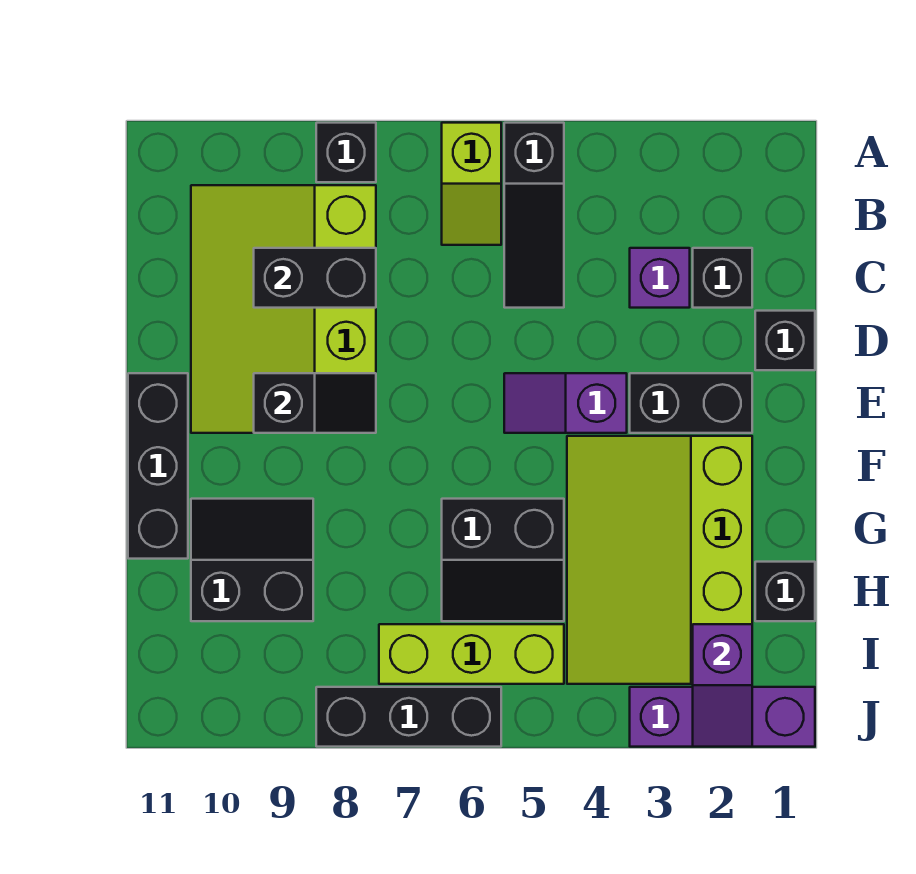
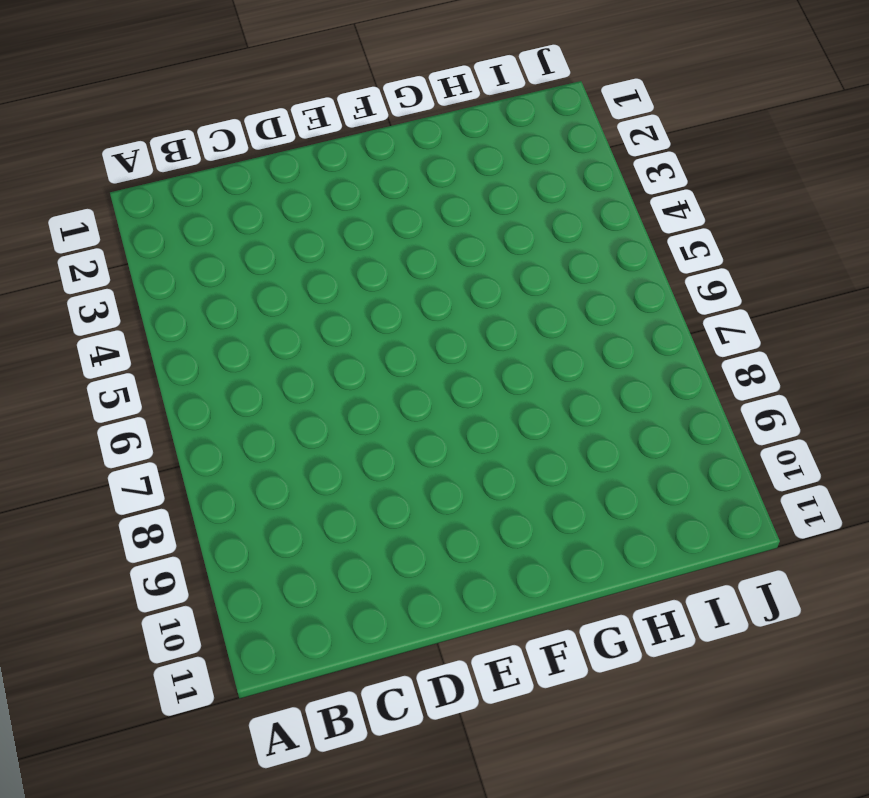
none -> black 1x3 slope [504,123,564,308]
none -> lime 1x2 slope [442,123,501,245]
none -> black 1x1 brick [316,123,376,182]

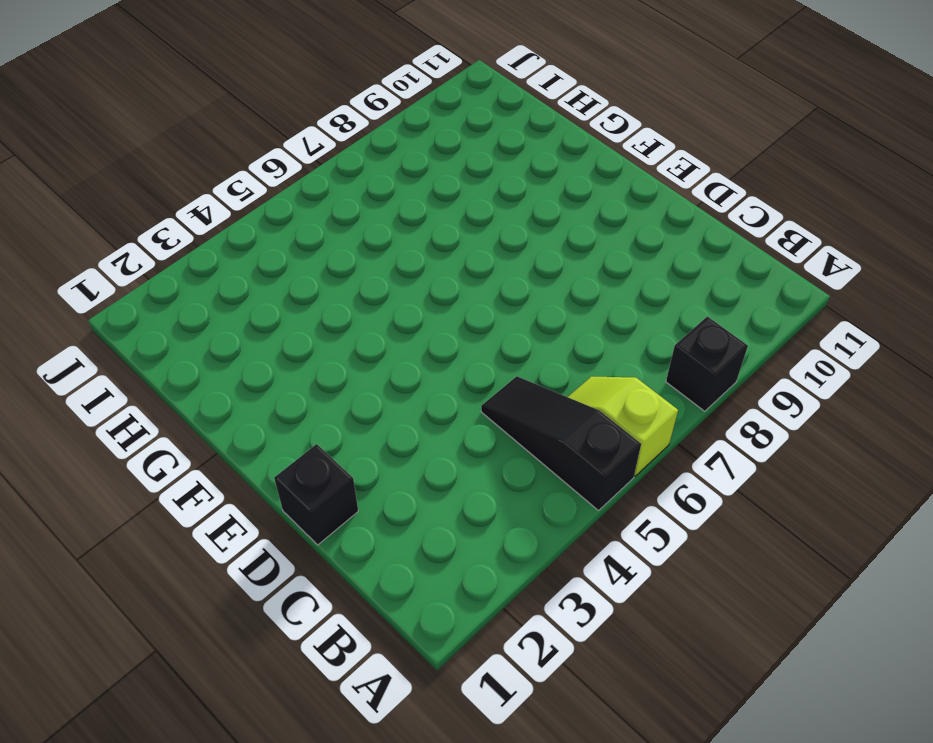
none -> lime 3x4 slope [191,185,376,433]
none -> black 1x1 brick [693,248,752,308]
none -> purple 1x1 brick [630,248,690,308]

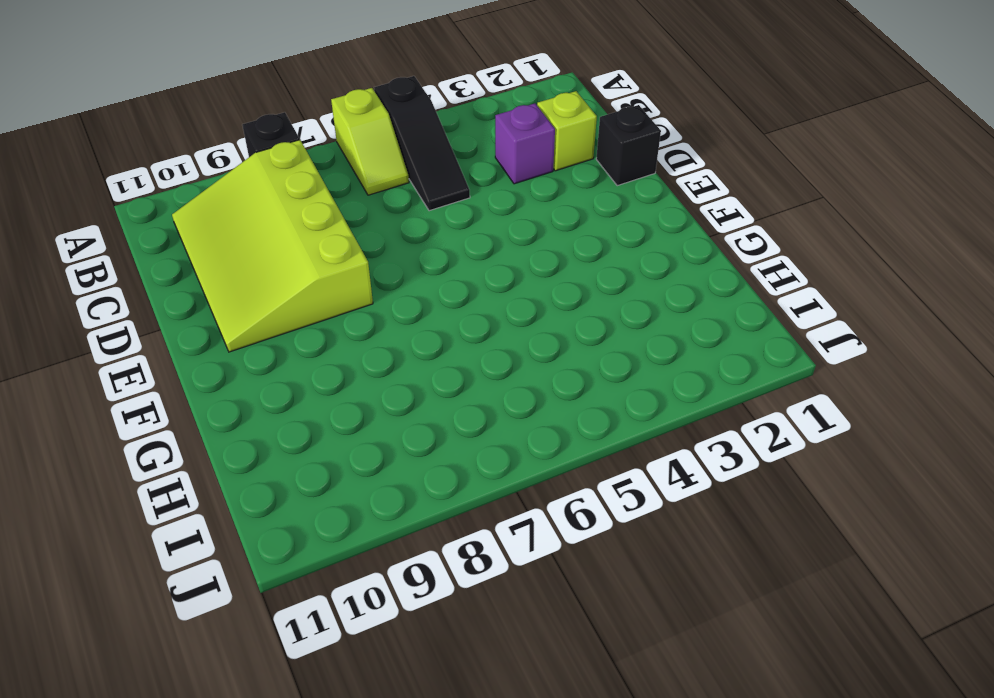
lime 1x1 brick [537,91,597,171] -> black 1x1 brick [693,248,752,308]
none -> black 1x2 brick [630,373,752,433]
none -> purple 1x2 slope [504,373,627,433]
none -> black 1x3 brick [128,373,188,559]

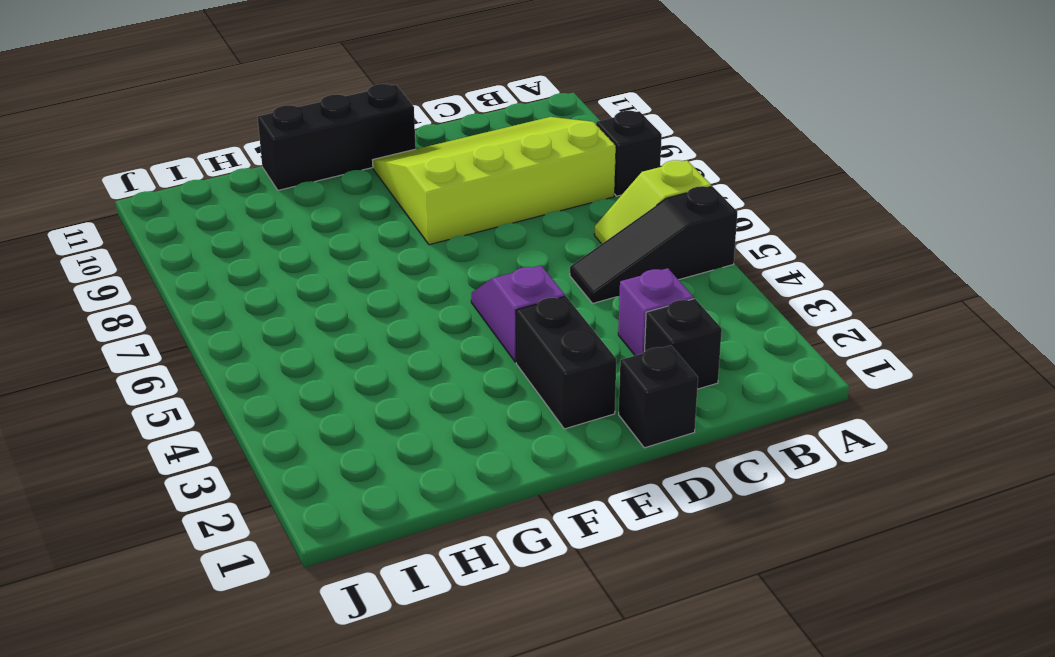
none -> lime 3x4 slope [567,436,752,684]
none -> black 2x2 slope [442,499,564,621]
none -> black 2x2 slope [191,499,313,621]

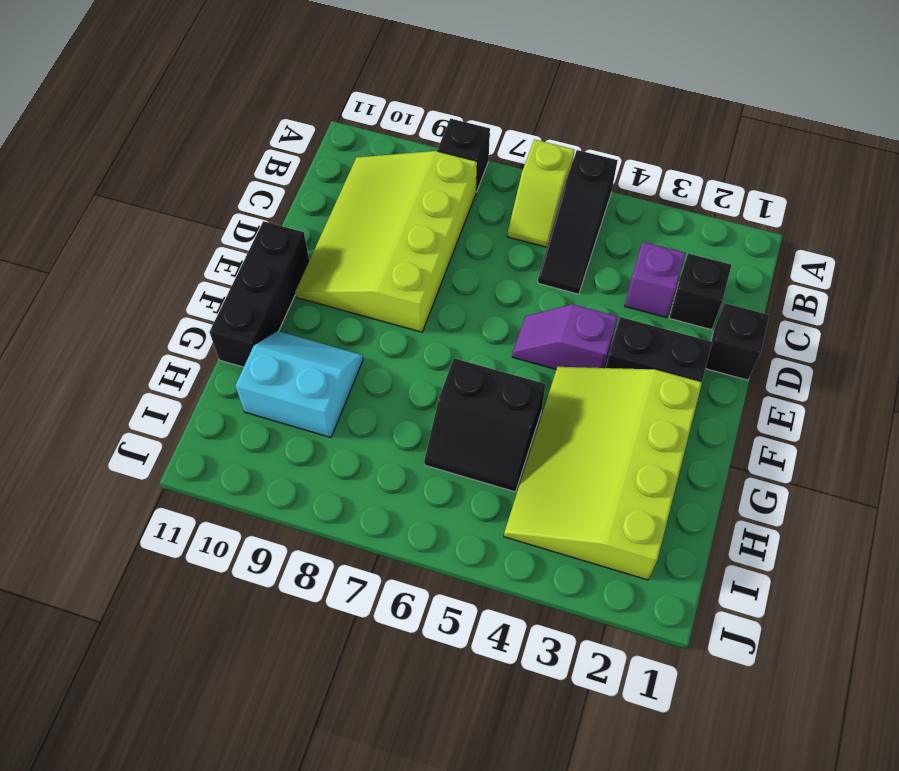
cyan 2x2 slope [235,331,363,438] -> black 2x2 slope [191,499,313,621]
none -> black 1x1 brick [755,562,815,621]
none -> lime 1x3 brick [379,624,564,684]
none -> purple 1x3 brick [630,687,815,747]

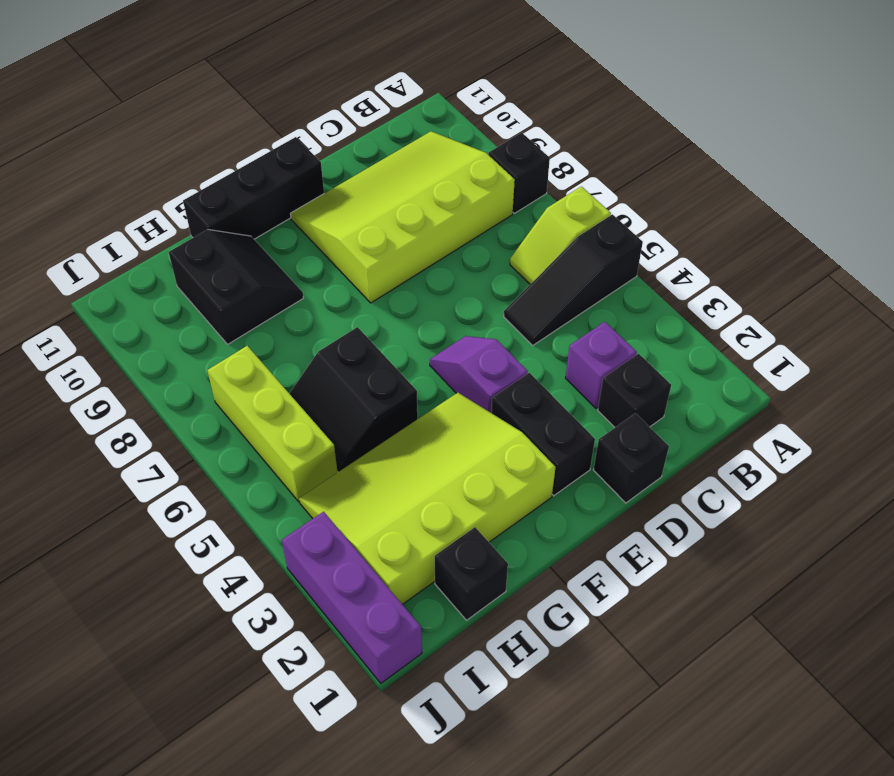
none -> black 1x3 brick [316,687,501,747]
none -> black 1x2 brick [254,248,376,308]
none -> black 1x2 slope [254,373,376,433]

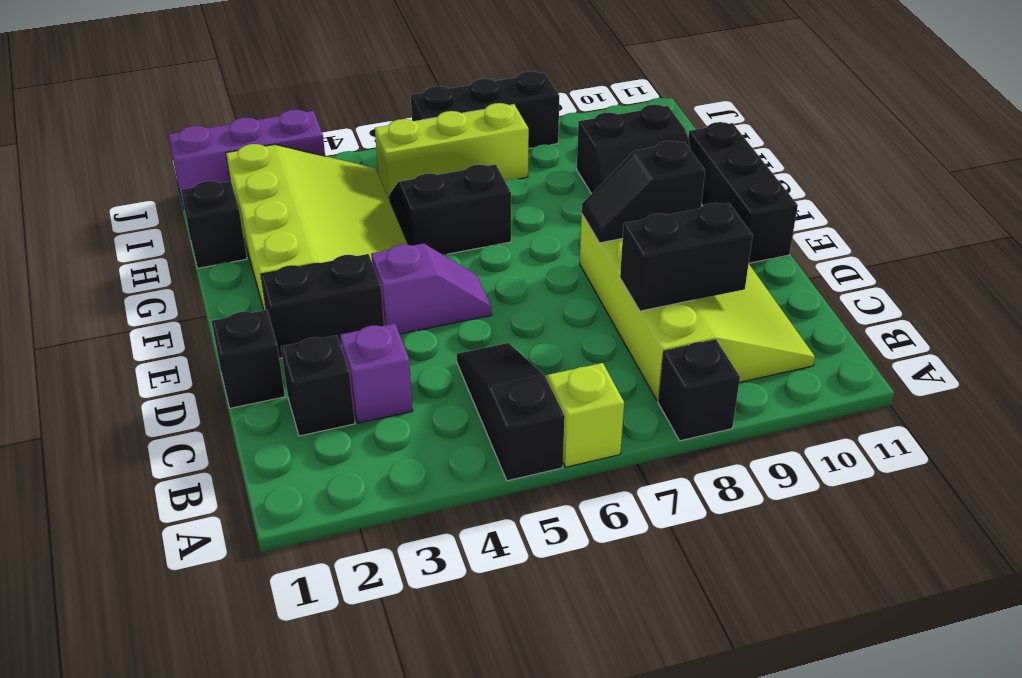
none -> purple 1x2 slope [693,624,752,747]

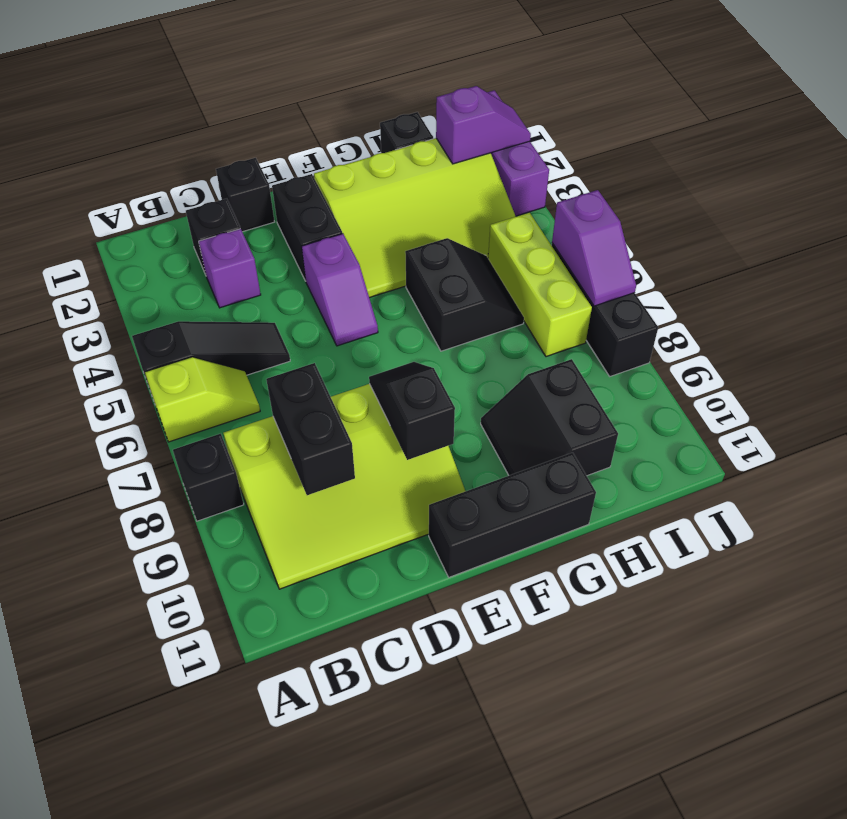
purple 1x2 slope [552,190,636,306] -> none

